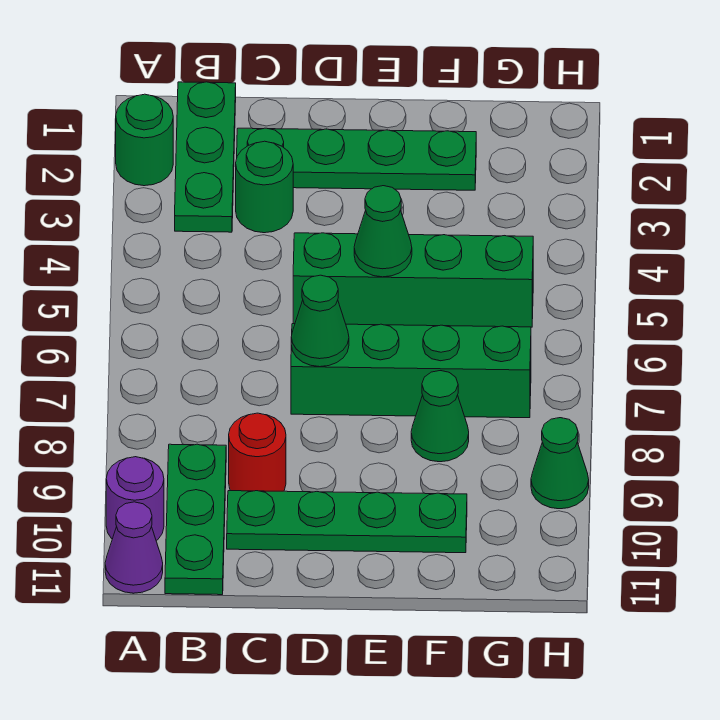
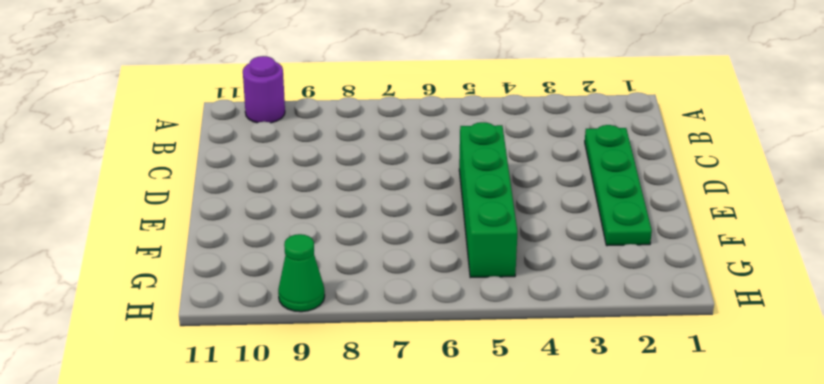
none -> green 1x1 round brick [116,94,173,186]
none -> purple 1x1 cone [105,502,163,593]
none -> green 1x3 plate [175,82,236,232]

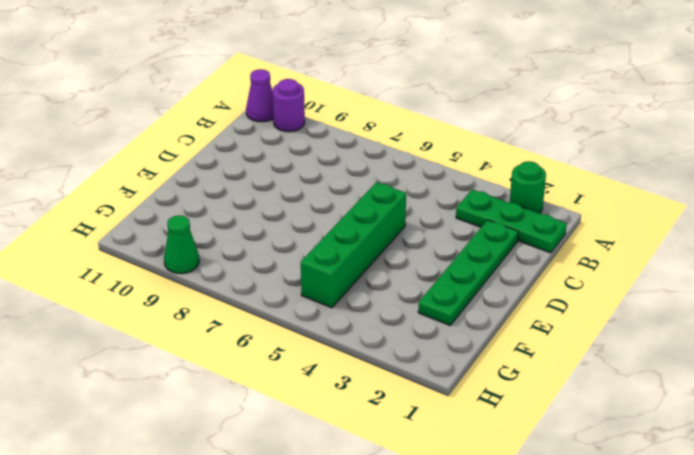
none -> green 1x3 plate [165,444,226,595]
none -> green 1x1 round brick [236,141,293,233]
none -> red 1x1 round brick [229,413,286,491]

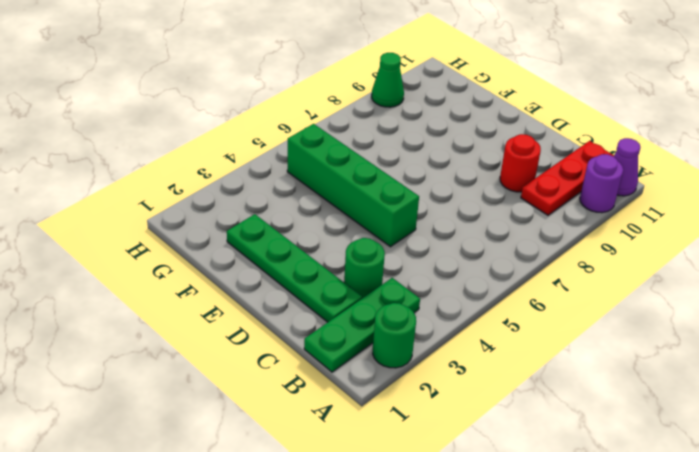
red 1x3 plate [521,141,614,215] -> green 1x3 plate [165,444,226,595]
none -> green 1x4 plate [227,491,467,553]
none -> green 1x4 brick [291,324,531,418]
none -> green 1x1 cone [411,371,469,462]

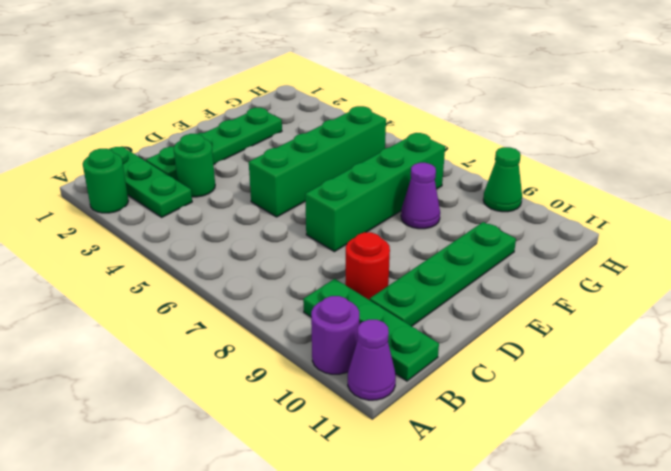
purple 1x1 cone [401,163,440,229] -> green 1x1 cone [411,371,469,462]
none -> green 1x1 cone [291,275,349,367]
none -> green 1x1 cone [354,186,412,277]

